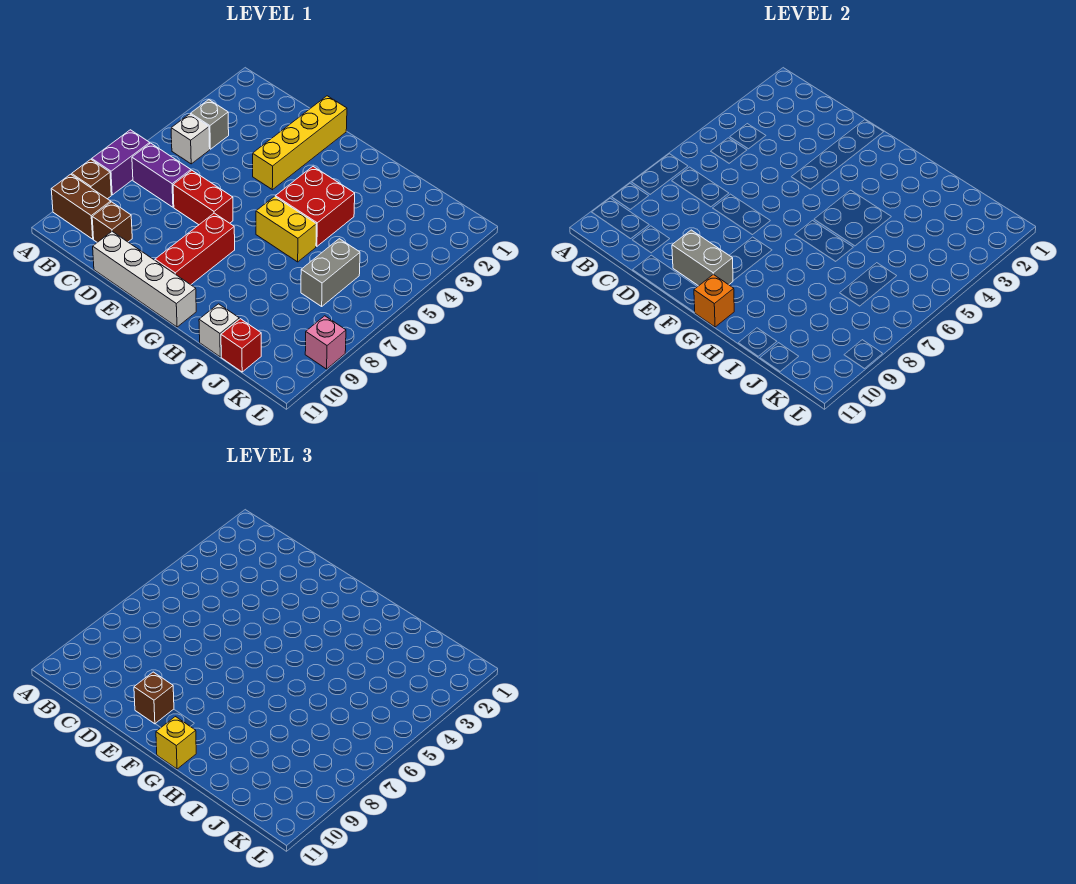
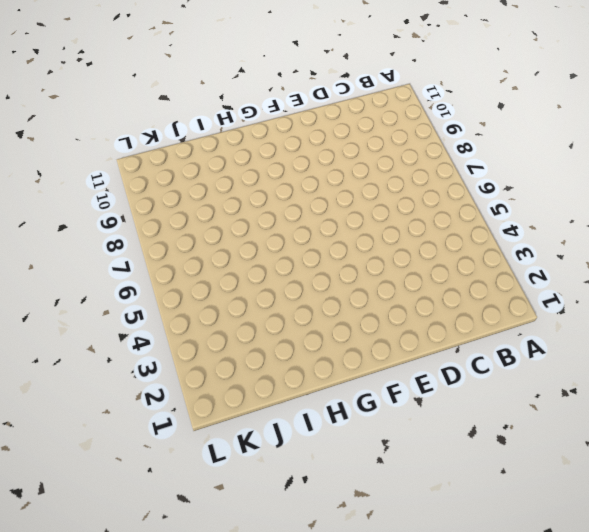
none -> purple 1x2 brick [92,130,150,195]
none -> brown 1x1 brick [72,159,111,199]
none -> brown 1x2 brick [51,174,111,239]

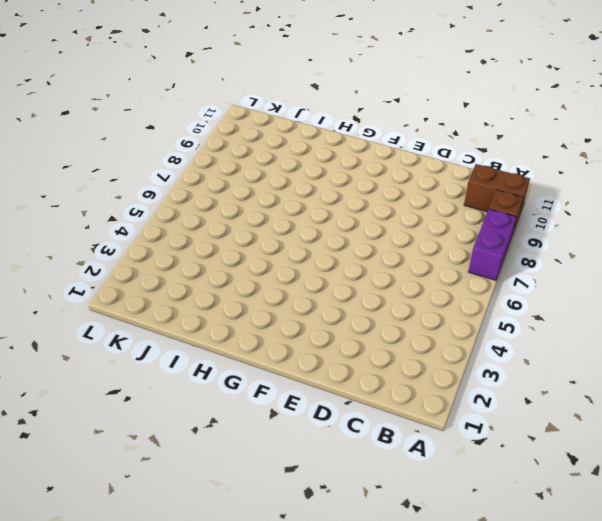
none -> grey 1x1 brick [191,100,229,149]
none -> white 1x1 brick [171,114,210,164]
none -> purple 1x2 brick [132,143,191,207]

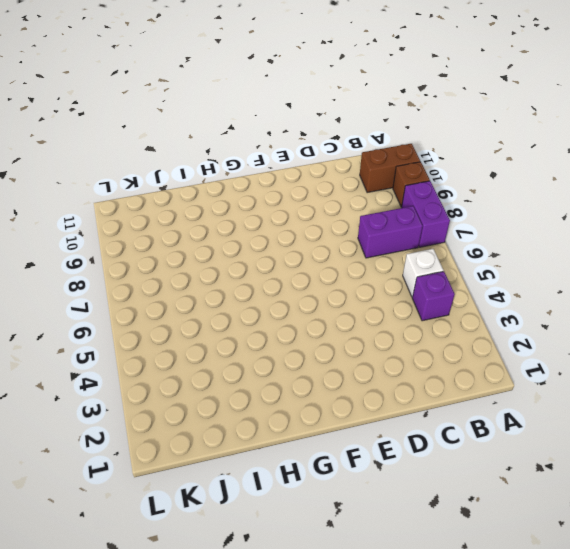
purple 1x1 brick [412,271,455,321] -> grey 1x1 brick [191,100,229,149]
none -> brown 1x1 brick [92,202,132,242]
none -> red 1x2 brick [173,170,233,225]
none -> white 1x4 brick [93,232,196,327]

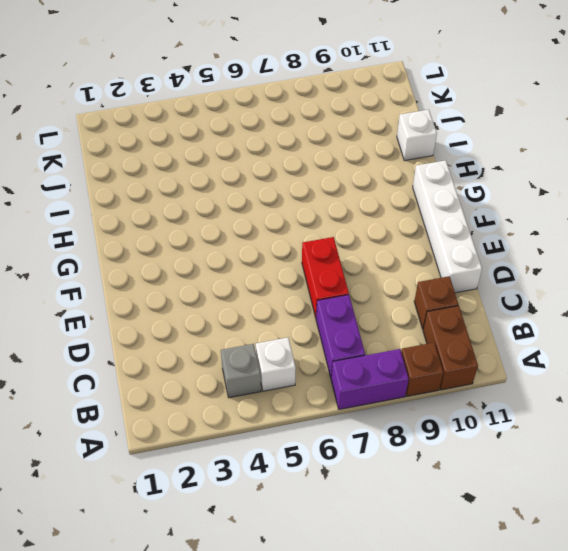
none -> yellow 1x4 brick [253,96,347,190]
none -> red 1x3 brick [155,213,235,285]
none -> red 2x2 brick [275,167,355,246]

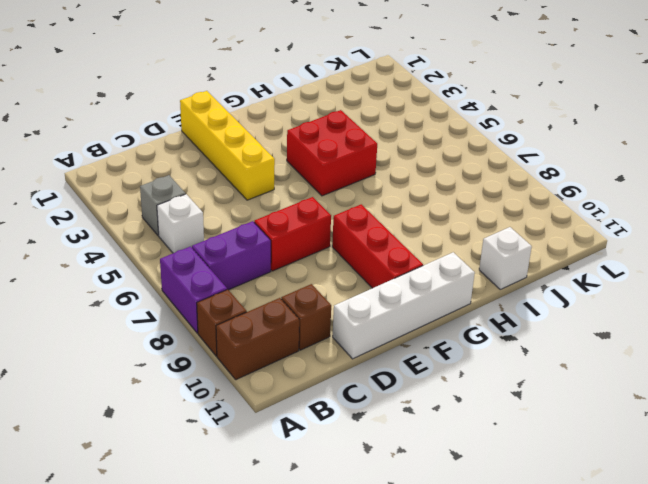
none -> yellow 1x2 brick [256,197,316,262]
none -> grey 1x2 brick [301,239,360,306]
none -> red 1x1 brick [221,319,261,372]

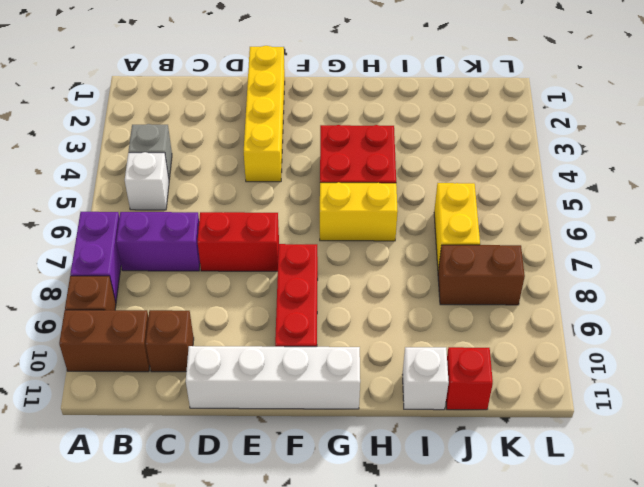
yellow 1x2 brick [434,183,480,270] -> grey 1x2 brick [301,239,360,306]
brown 1x2 brick [438,245,525,305] -> none
none -> pink 1x1 brick [305,316,346,369]
none -> grey 1x2 brick [672,230,733,286]
none -> orange 1x1 brick [694,274,734,327]

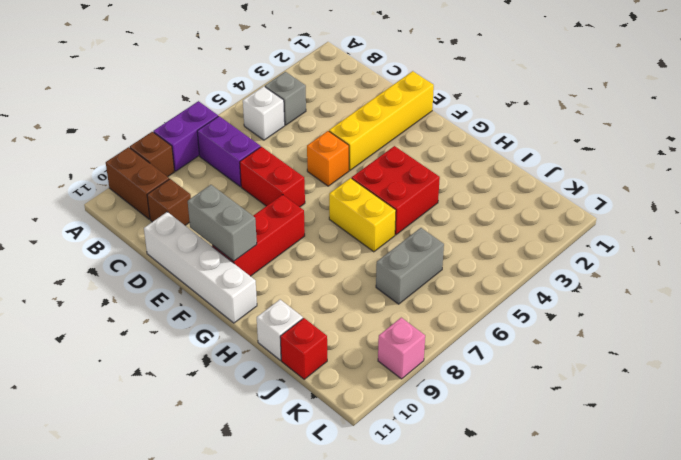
orange 1x1 brick [307,131,349,186] -> orange 1x1 brick moved to [694,274,734,327]
none -> brown 1x1 brick [134,672,174,724]
none -> yellow 1x1 brick [156,717,196,769]

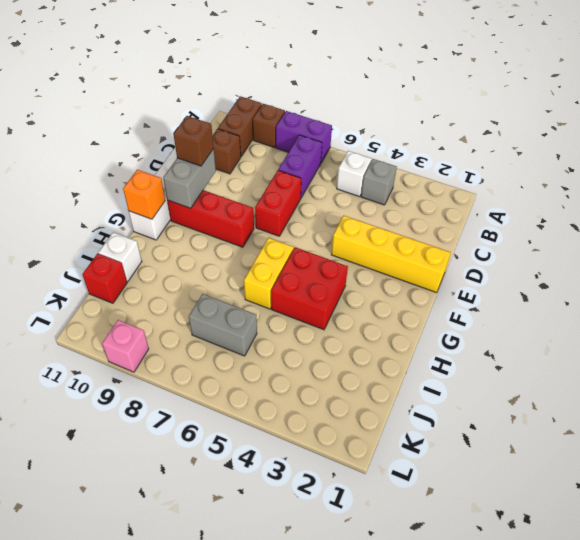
none -> yellow 1x1 brick [156,717,196,769]

